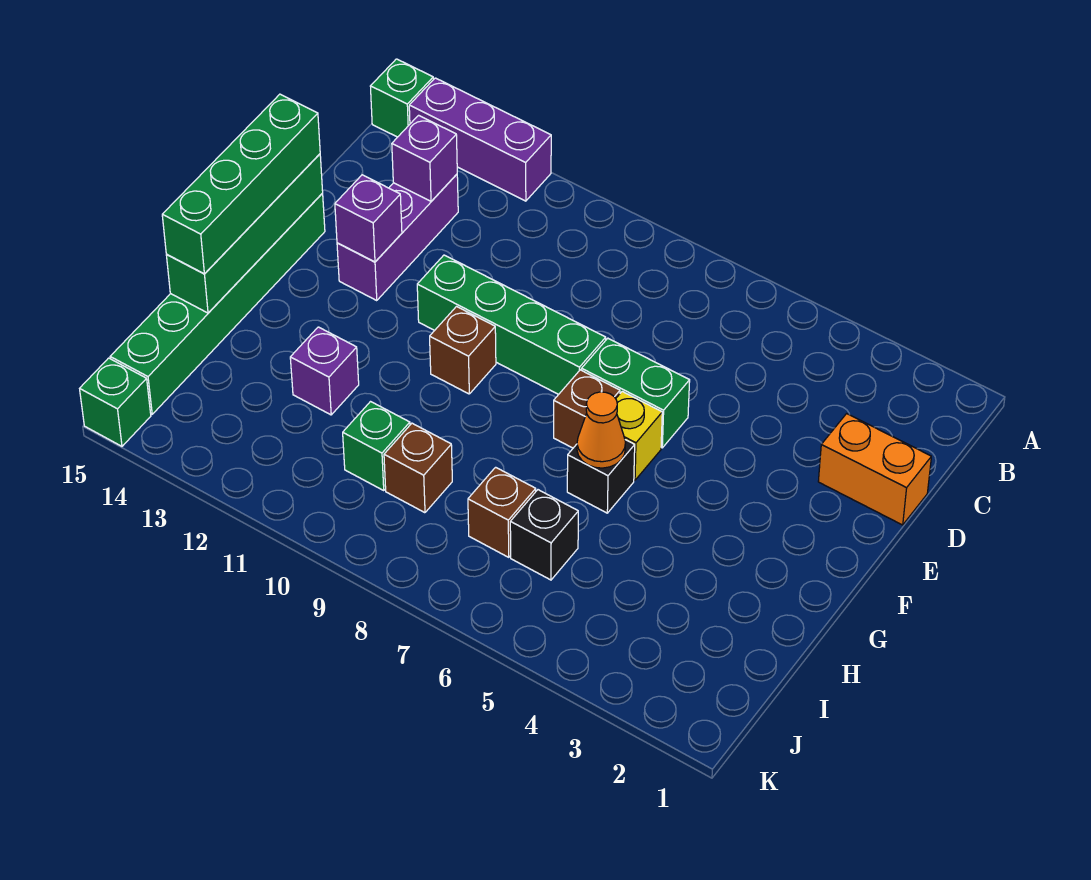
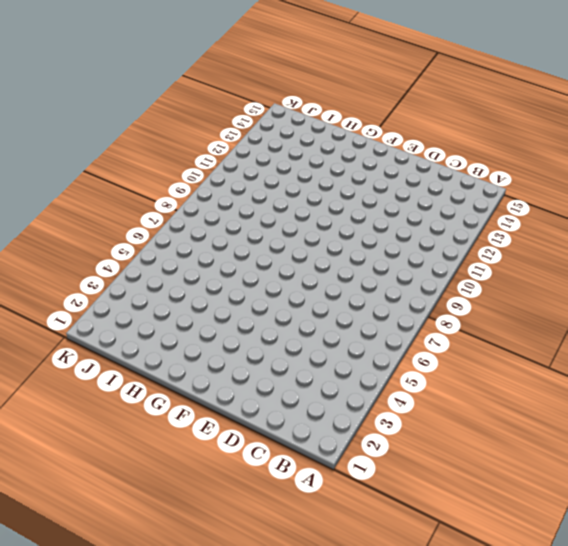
none -> purple 1x3 brick [409,78,551,201]
none -> green 1x1 brick [370,59,433,137]
none -> purple 1x3 brick [337,174,458,300]

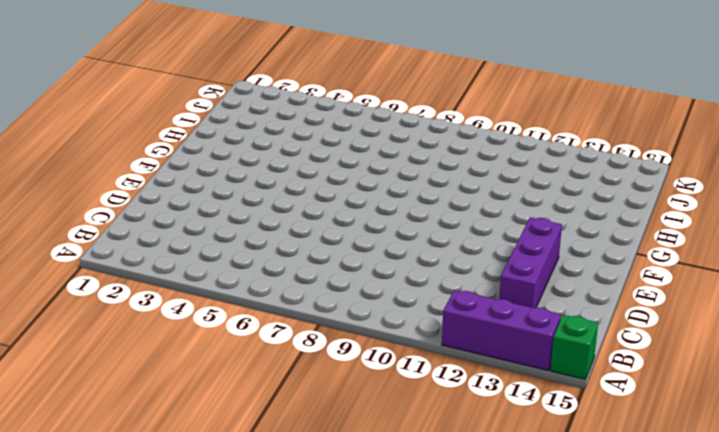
none -> orange 1x2 brick [818,414,931,525]
none -> green 1x2 brick [582,338,690,448]
none -> green 1x4 brick [417,255,606,394]

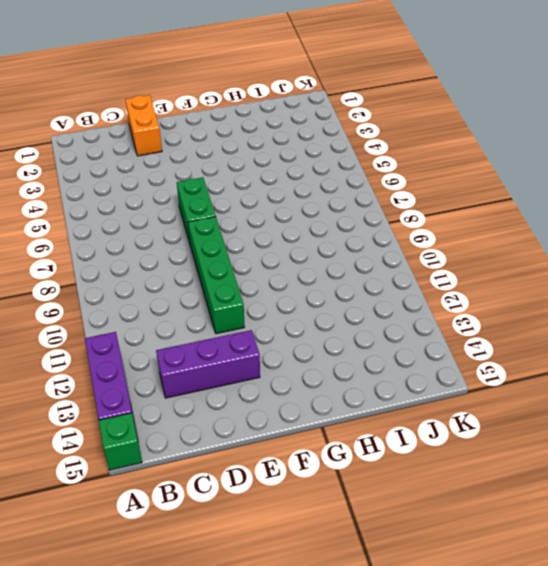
none -> green 1x6 brick [110,194,325,414]
none -> yellow 1x1 brick [616,391,662,480]
none -> brown 1x1 brick [554,370,620,448]

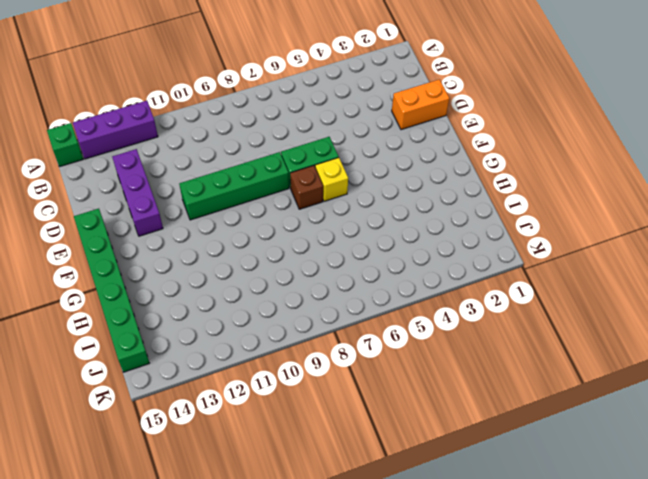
none -> brown 1x1 brick [430,307,496,394]
none -> black 1x1 brick [567,440,635,513]
none -> purple 1x1 brick [290,327,359,415]

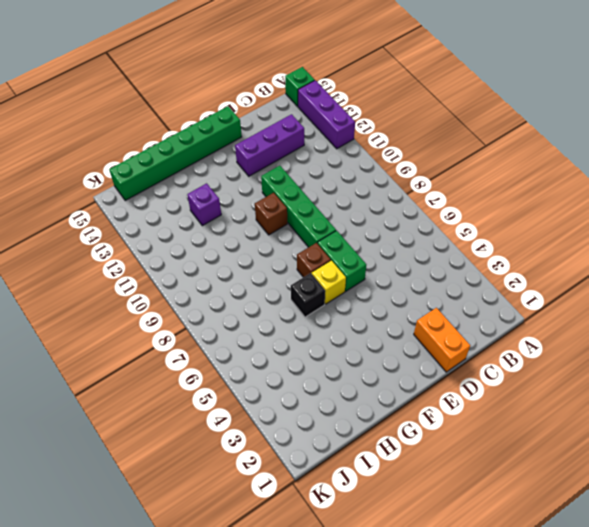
none -> black 1x1 brick [510,490,578,580]
none -> brown 1x1 brick [468,467,536,557]
none -> brown 1x1 brick [384,423,452,513]

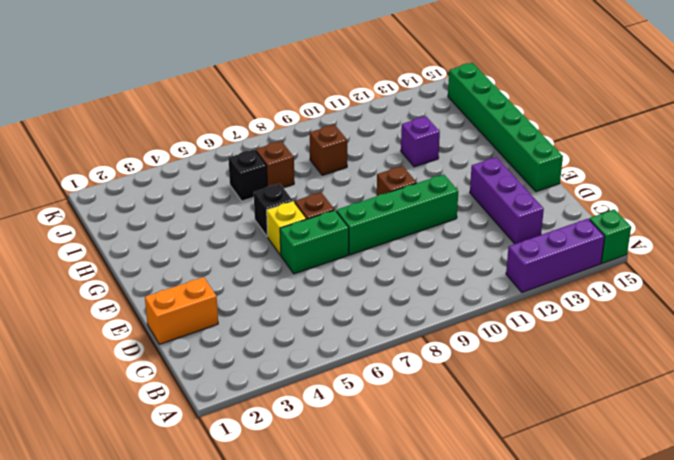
none -> green 1x1 brick [343,402,410,490]
none -> green 1x1 brick [80,358,151,446]
none -> purple 1x1 brick [392,115,457,201]

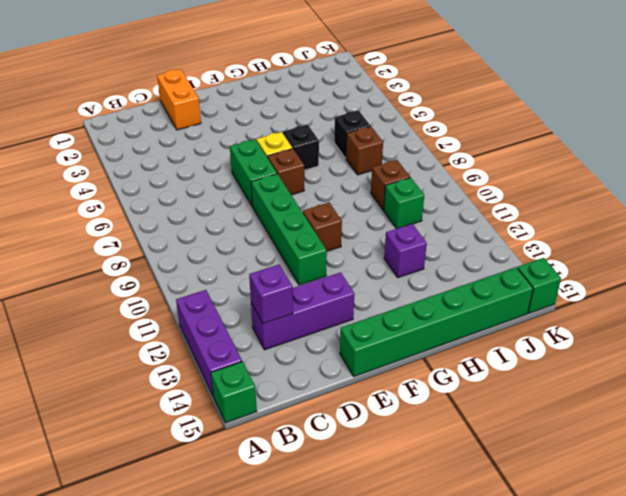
none -> purple 1x1 brick [335,175,402,262]
none -> green 1x4 brick [166,154,323,313]
none -> orange 1x1 cone [577,392,626,468]

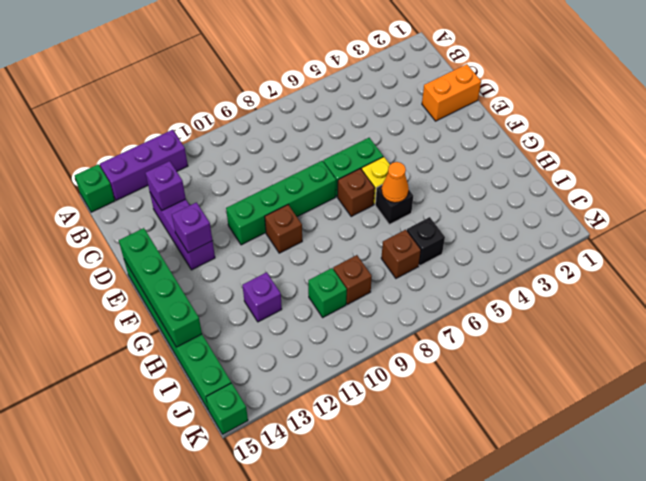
none -> green 1x4 brick [162,94,320,274]

